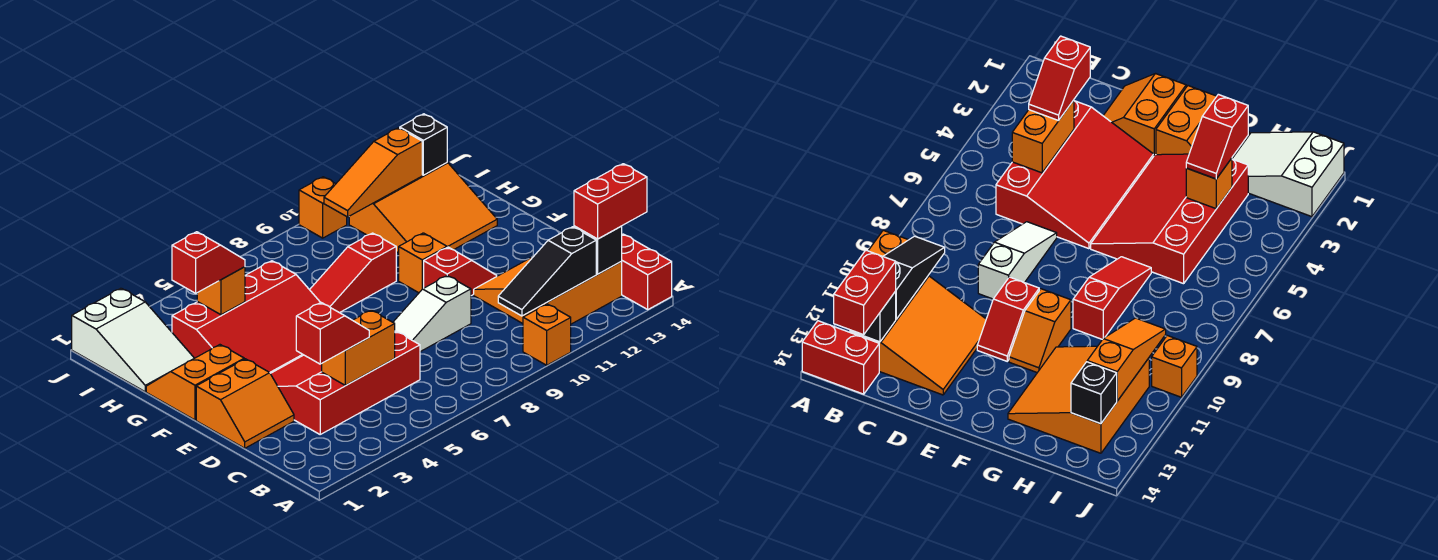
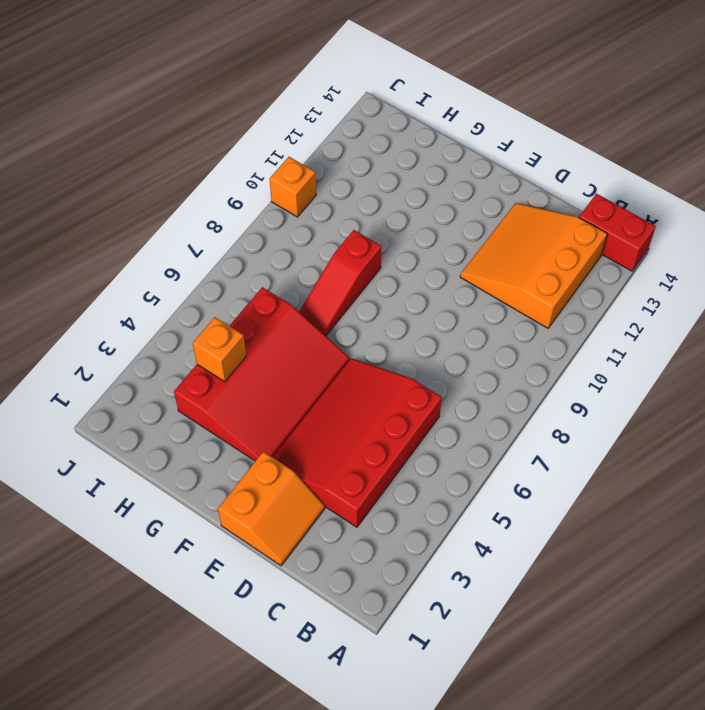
none -> orange 1x1 brick [523,304,571,365]
none -> white 1x3 slope [393,276,471,352]
none -> red 1x2 slope [424,247,497,296]

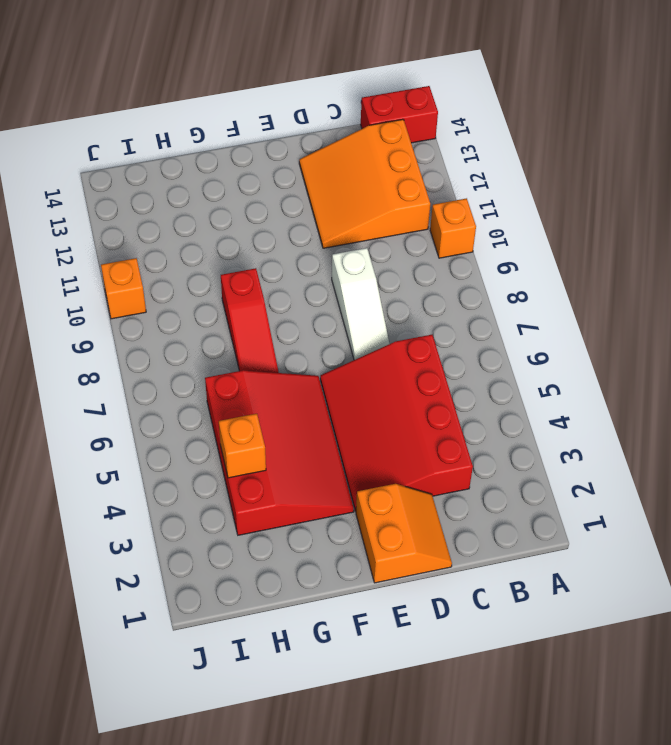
none -> red 1x2 slope [424,247,497,296]
none -> orange 2x2 slope [146,345,244,420]
none -> orange 1x2 slope [399,233,447,293]

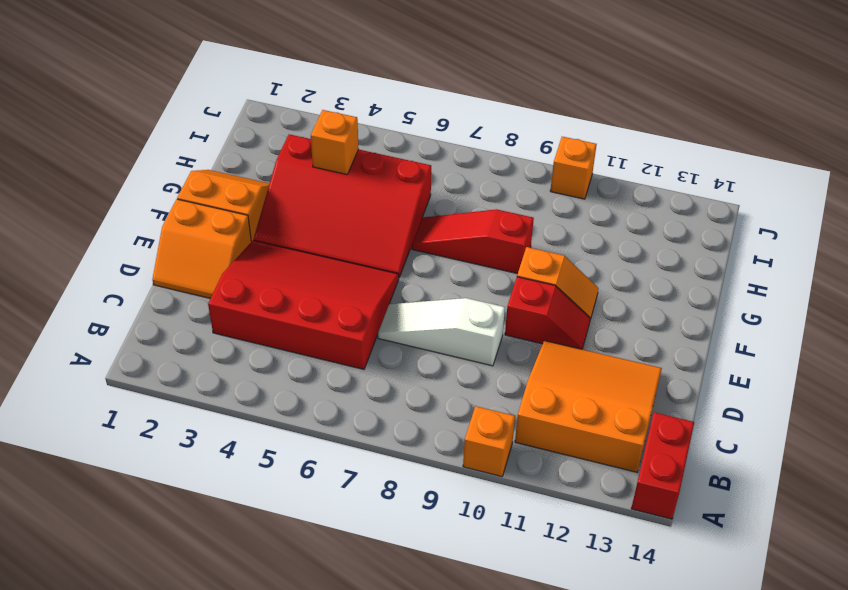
none -> orange 3x3 slope [349,163,497,253]
none -> white 2x3 slope [72,288,194,392]
none -> black 1x3 slope [498,227,596,316]

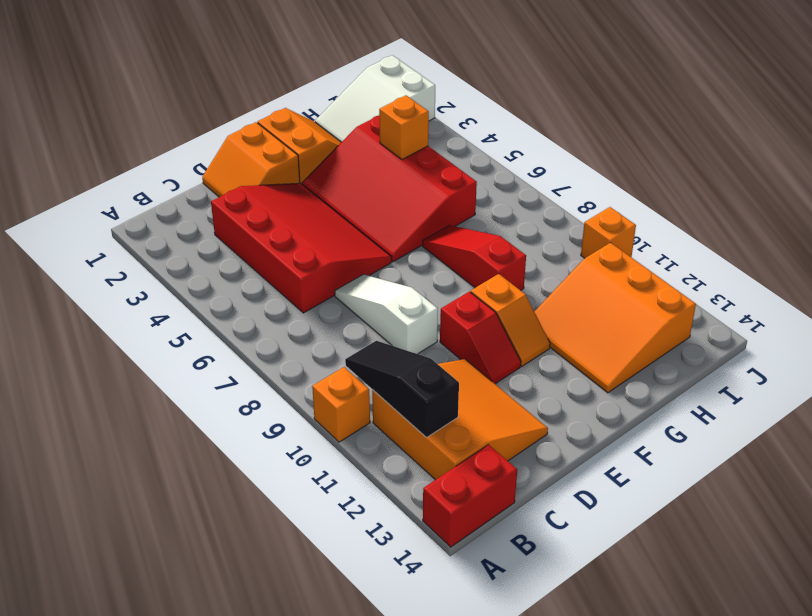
none -> black 1x1 brick [574,226,622,274]
none -> orange 1x2 brick [322,310,395,385]
none -> orange 1x3 slope [324,128,422,217]

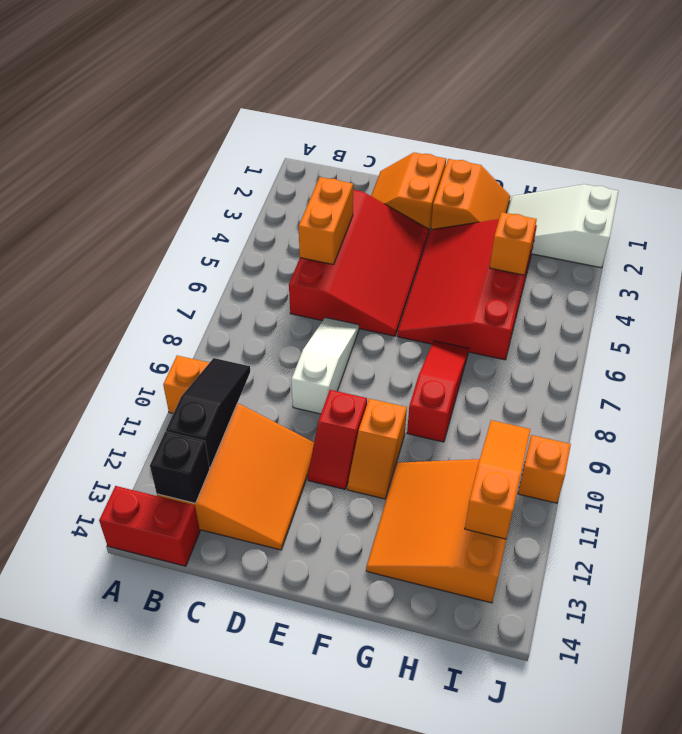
none -> black 1x1 brick [400,114,447,175]
none -> red 1x2 brick [574,164,647,239]
none -> red 1x2 slope [296,303,369,364]

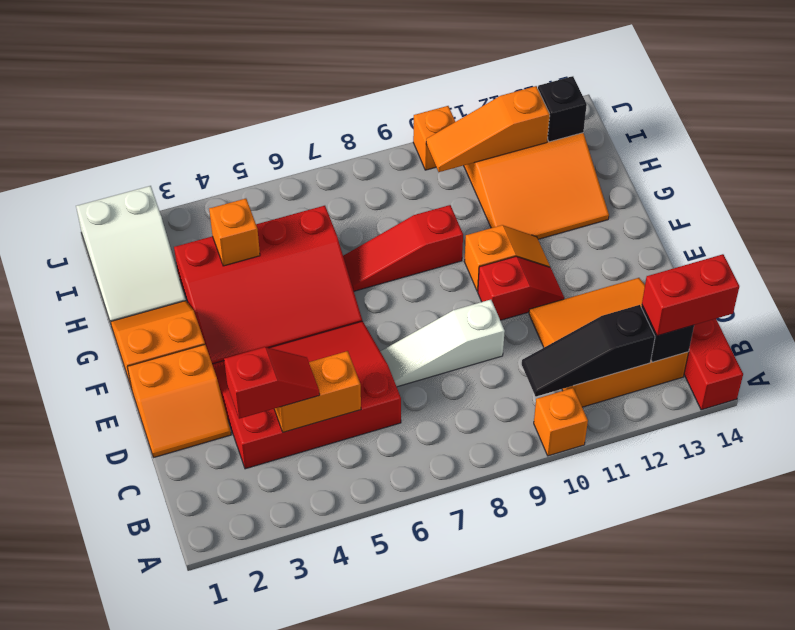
none -> red 1x2 slope [172,232,245,293]

